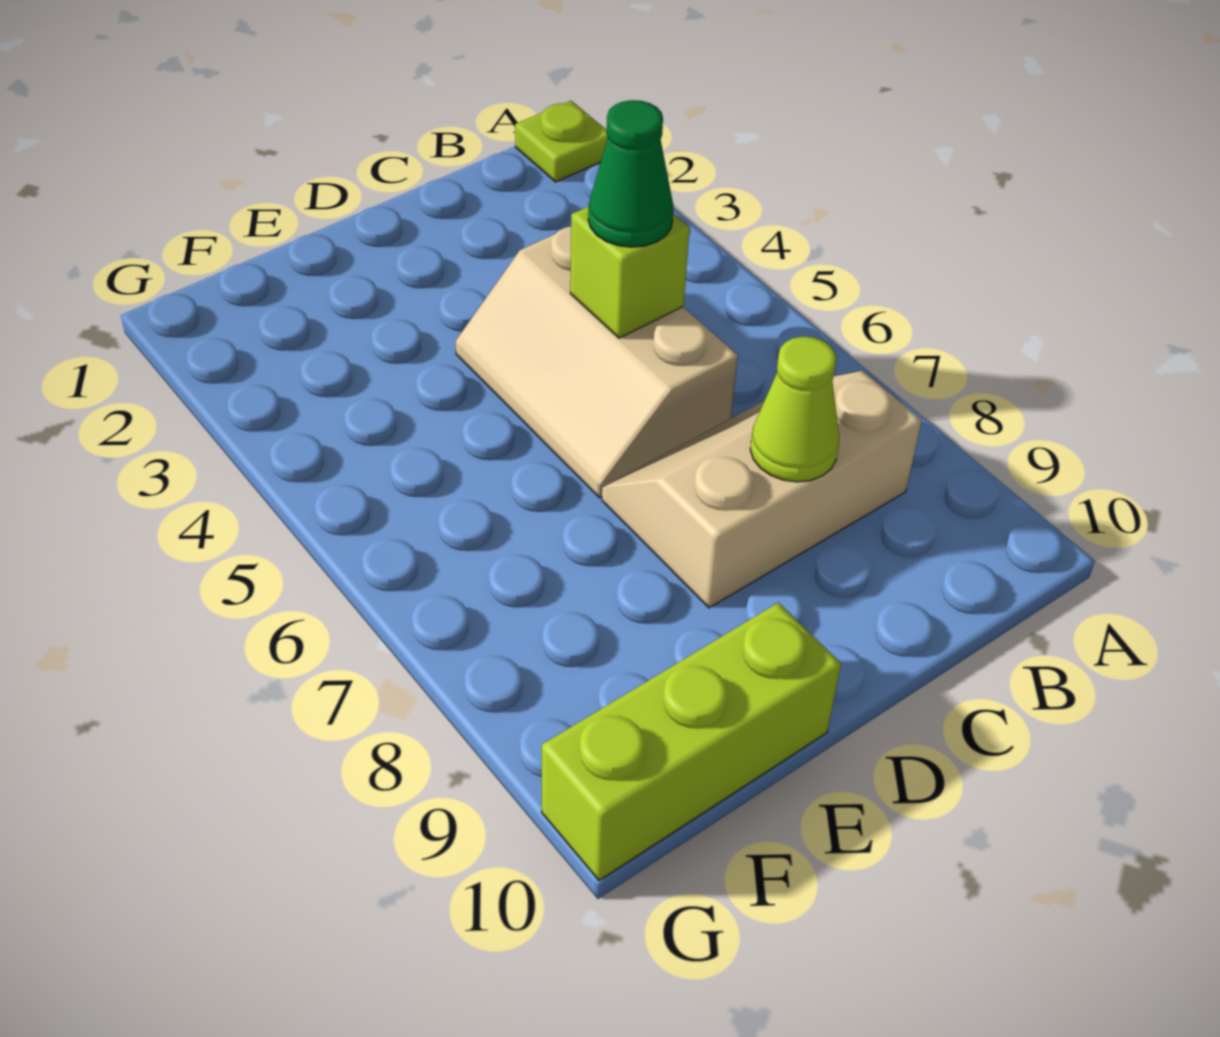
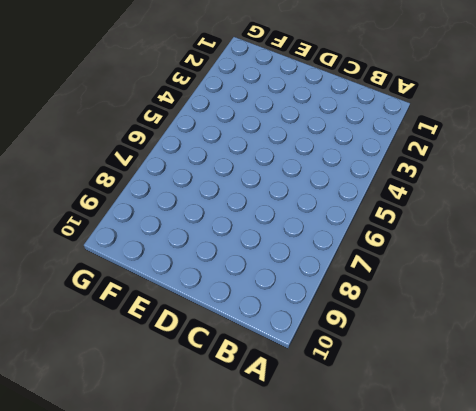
none -> lime 1x1 plate [515,101,608,182]
none -> tan 2x3 slope [602,370,922,608]

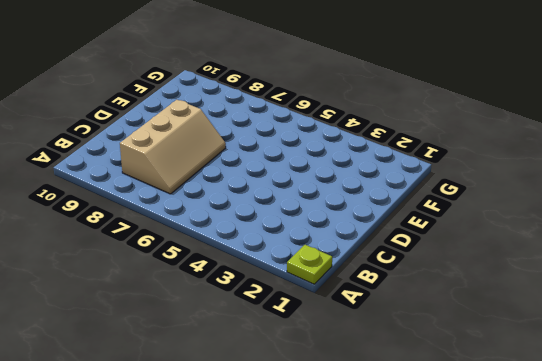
none -> tan 2x3 slope [456,226,738,498]
none -> lime 1x3 brick [542,603,841,881]

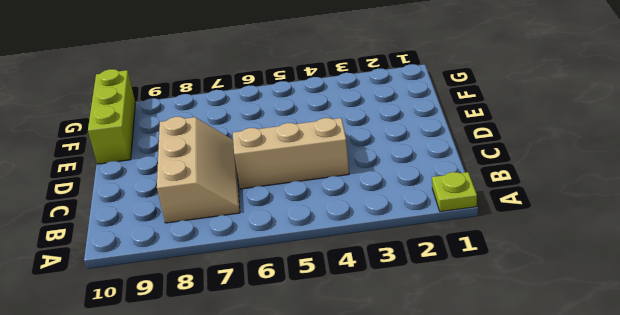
none -> lime 1x1 brick [570,206,690,338]
none -> lime 1x1 cone [750,337,839,482]

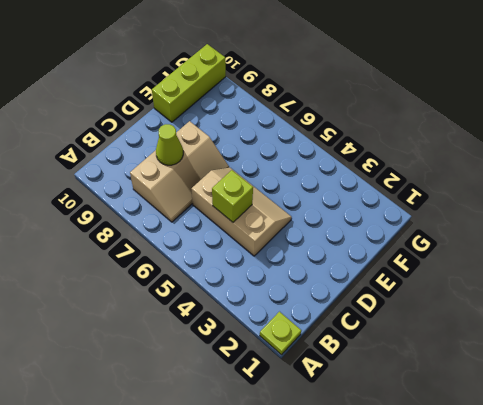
none -> green 1x1 cone [588,100,673,247]

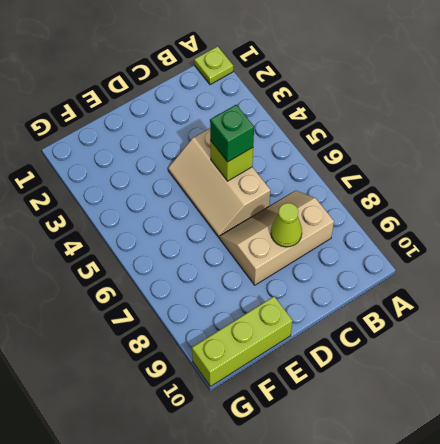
green 1x1 brick [210,105,254,162] -> green 1x1 cone [588,100,673,247]

